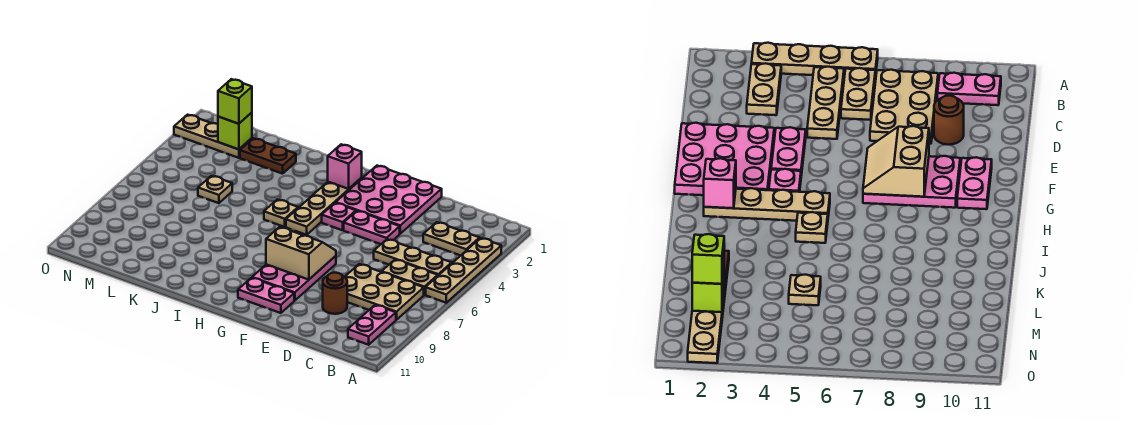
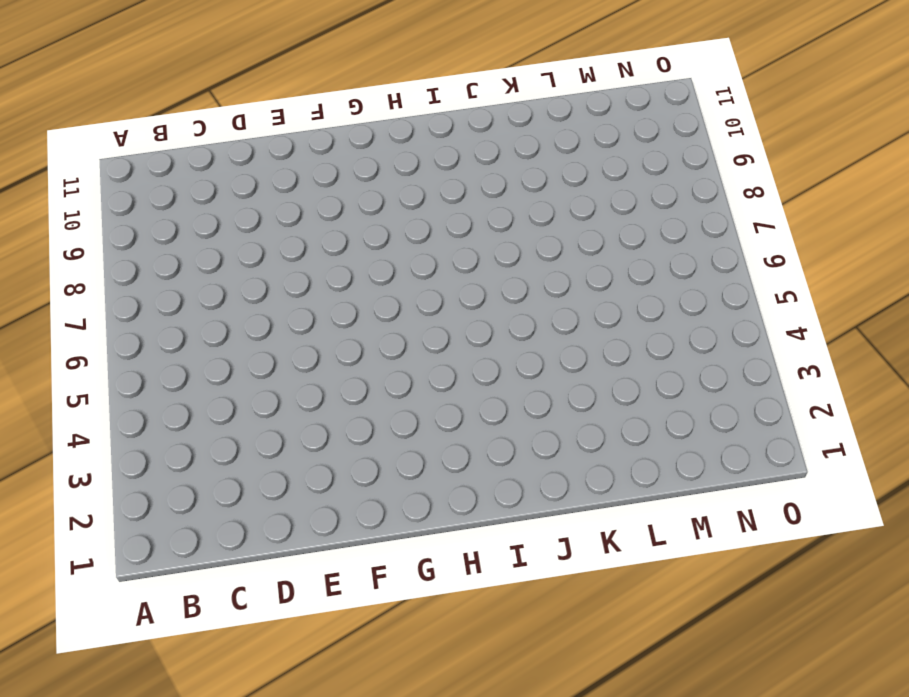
none -> tan 1x4 plate [426,238,501,303]
none -> tan 1x2 plate [423,222,480,256]
none -> tan 1x3 plate [374,239,452,275]

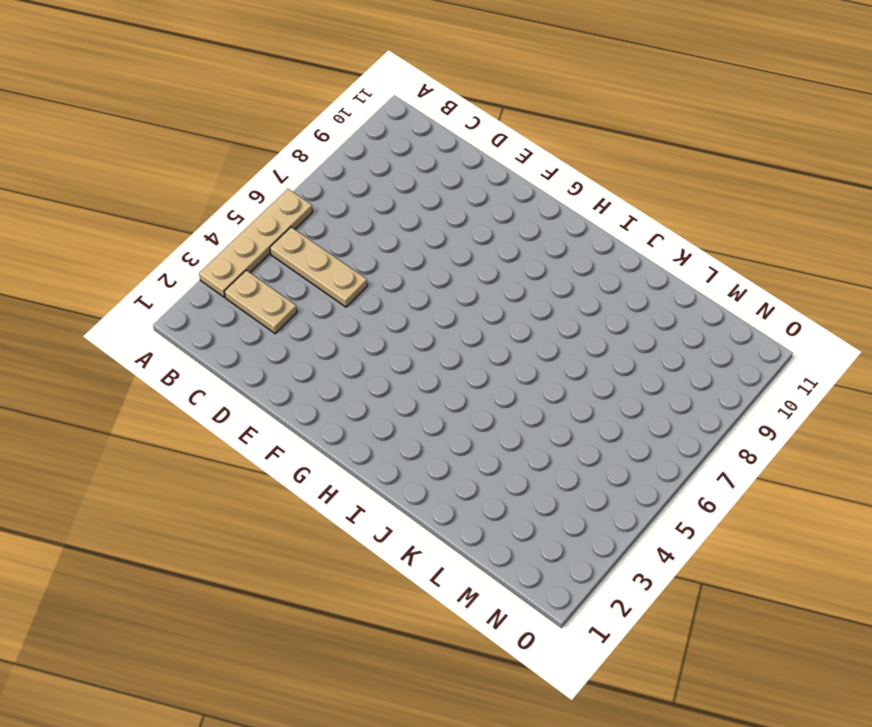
none -> tan 1x2 plate [382,260,438,295]
none -> tan 2x3 plate [345,264,424,320]
none -> pink 1x2 plate [348,305,396,345]

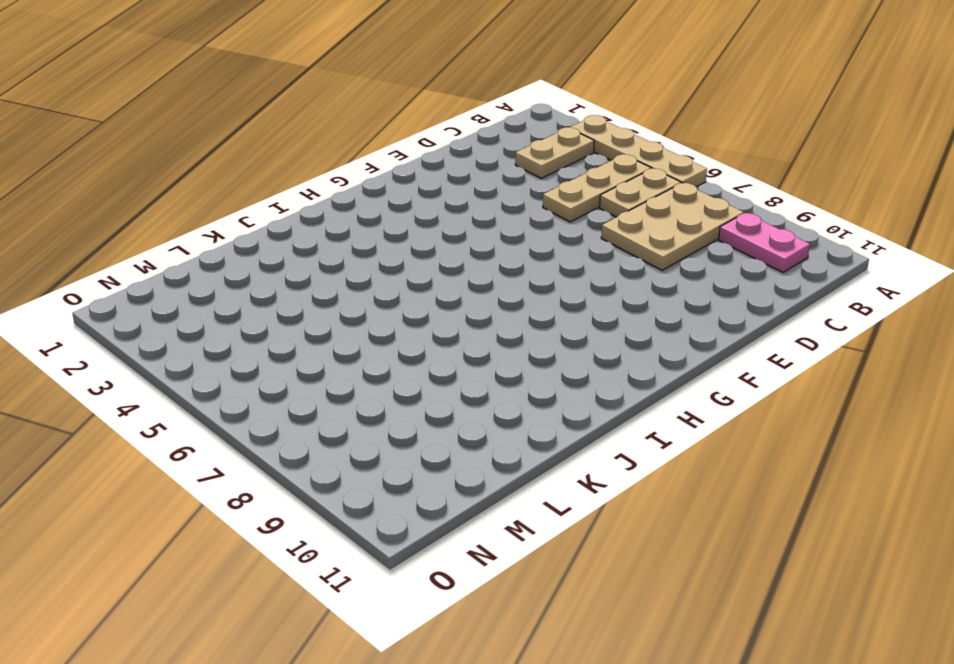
none -> brown 1x1 round brick [323,273,347,314]
none -> pink 3x3 plate [336,166,442,234]
none -> pink 1x2 plate [344,211,400,244]

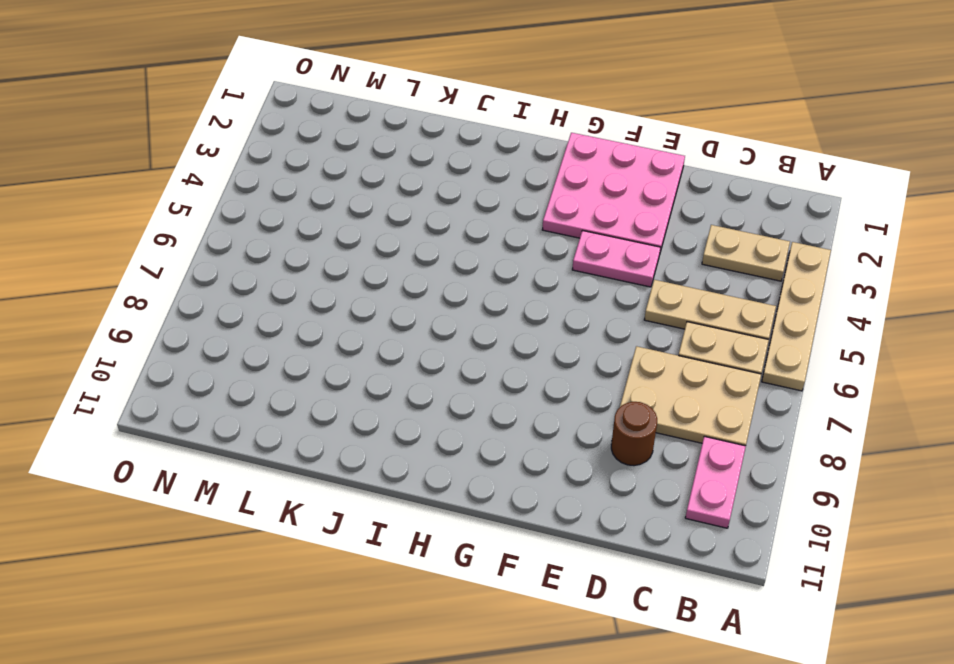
none -> pink 2x3 plate [252,256,336,301]
none -> pink 1x2 plate [238,278,294,313]
none -> pink 1x1 plate [322,203,356,230]

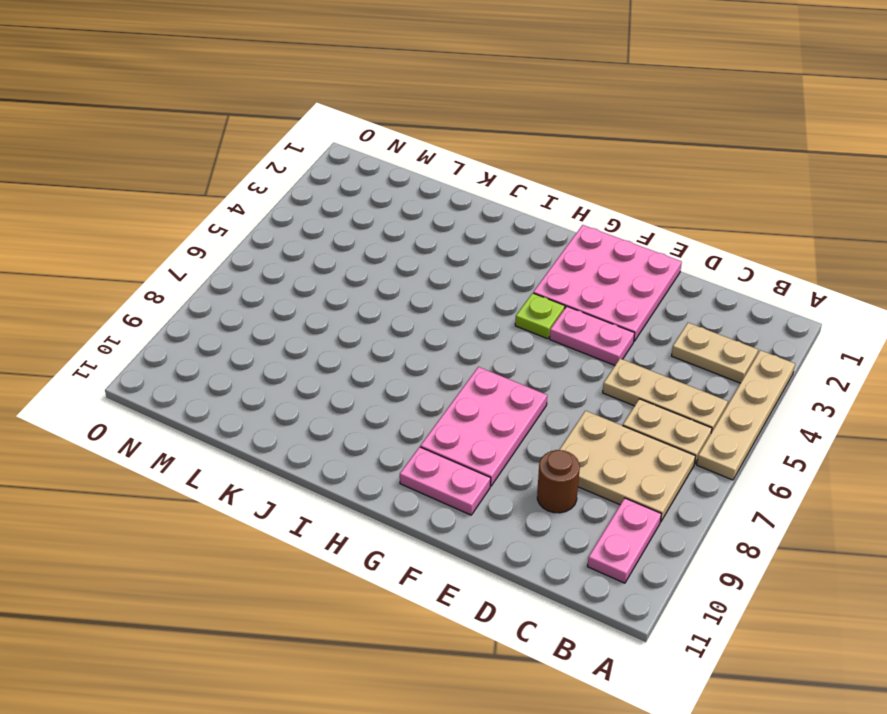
lime 1x1 plate [515,293,565,339] -> pink 1x1 plate [322,203,356,230]
none -> tan 1x4 plate [286,178,362,235]
none -> tan 1x1 plate [264,200,298,227]
none -> brown 1x2 plate [240,138,296,174]

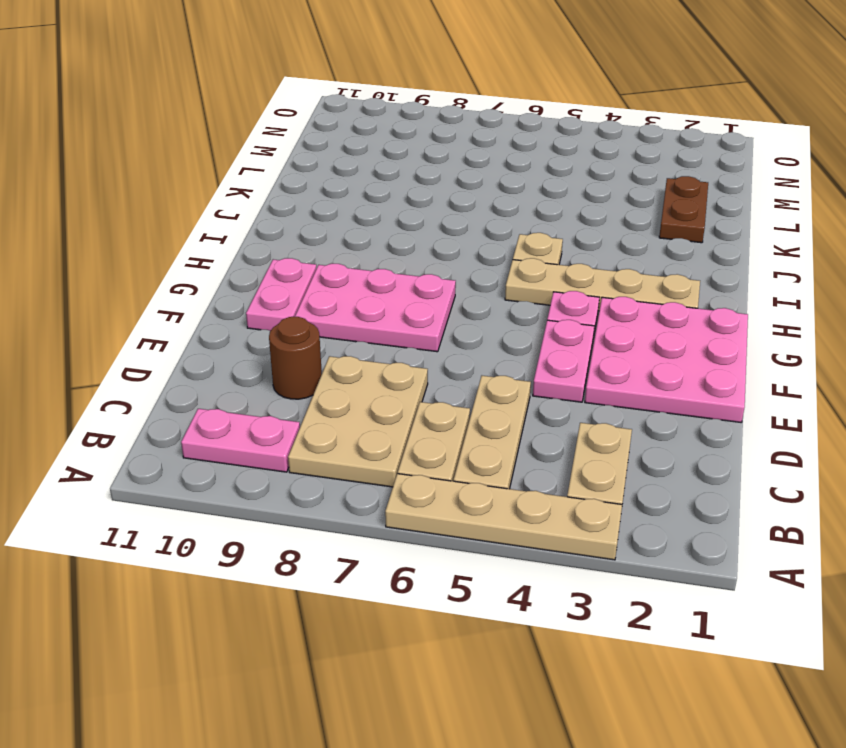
none -> tan 1x1 plate [198,176,232,203]
none -> tan 1x3 plate [174,115,252,158]
none -> tan 2x2 slope [266,227,336,280]

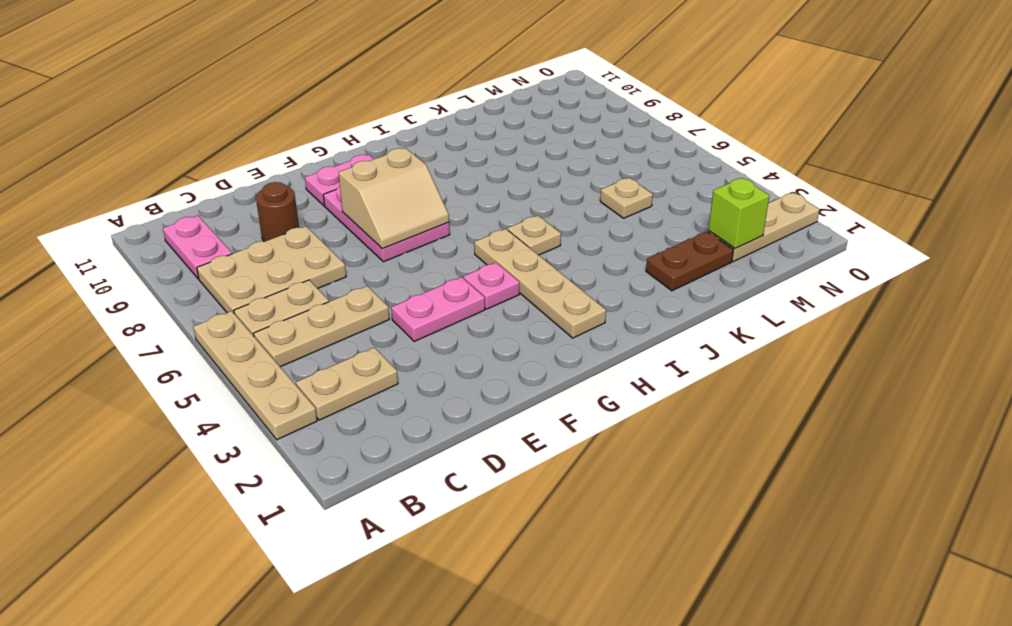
none -> pink 3x3 plate [336,166,442,234]
none -> pink 1x1 brick [328,144,362,189]
none -> lime 1x1 brick [218,79,252,124]

